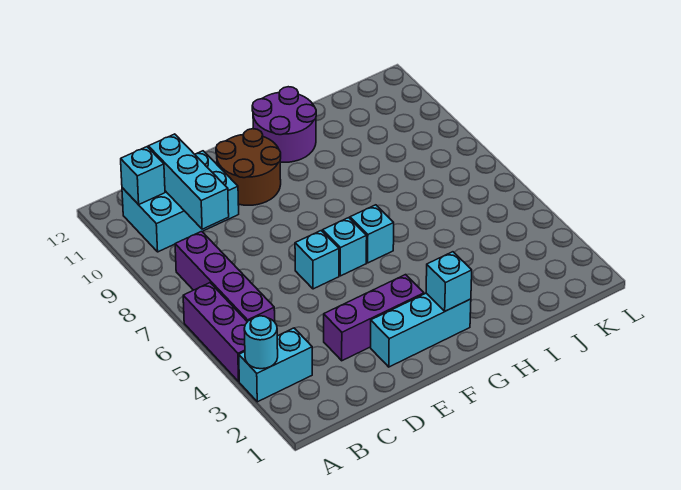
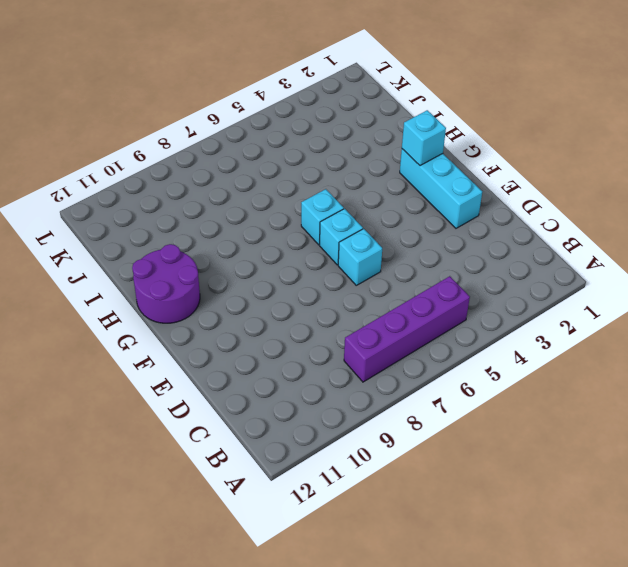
none -> cyan 1x2 brick [239,328,312,402]
none -> purple 1x3 brick [183,283,247,381]
none -> cyan 2x3 brick [122,151,239,252]

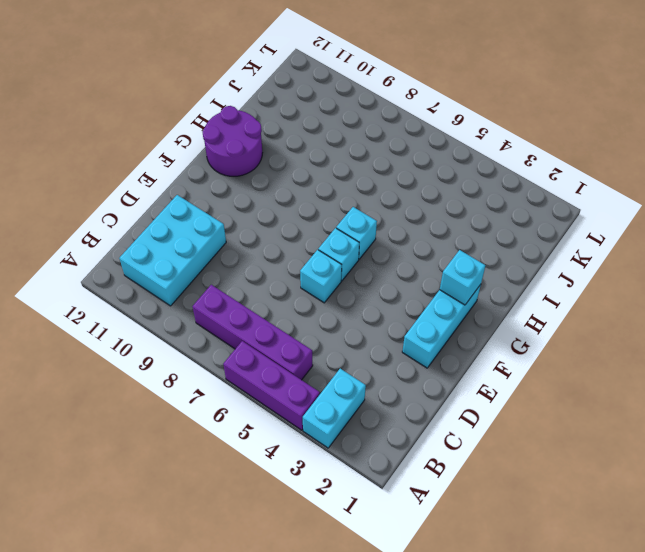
none -> purple 1x3 brick [324,275,424,361]
none -> brown 2x2 round brick [216,129,281,205]
none -> cyan 1x1 round brick [244,316,278,369]

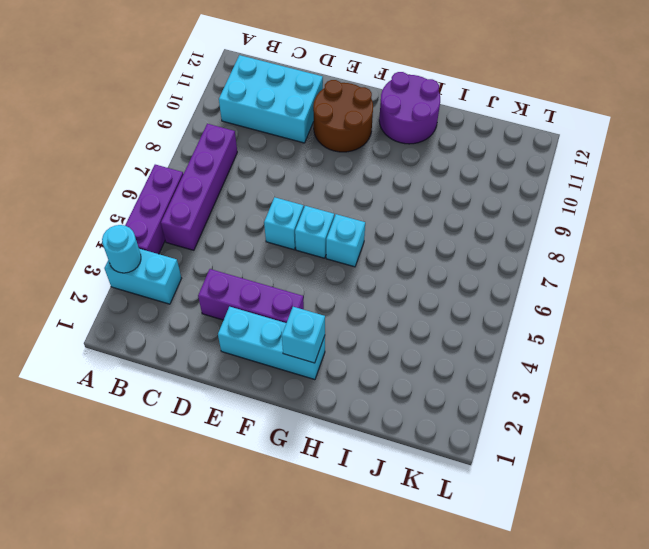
none -> cyan 1x1 brick [121,147,165,205]
none -> cyan 1x3 brick [148,134,229,229]

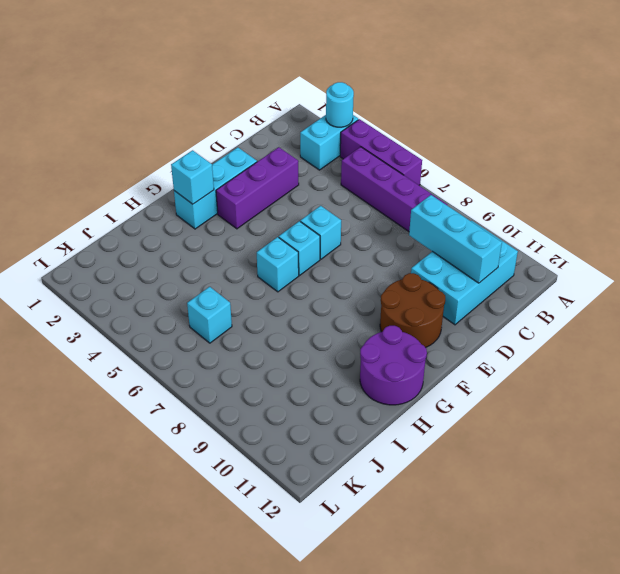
cyan 1x1 brick [187,287,232,343] -> cyan 1x1 brick moved to [121,147,165,205]

